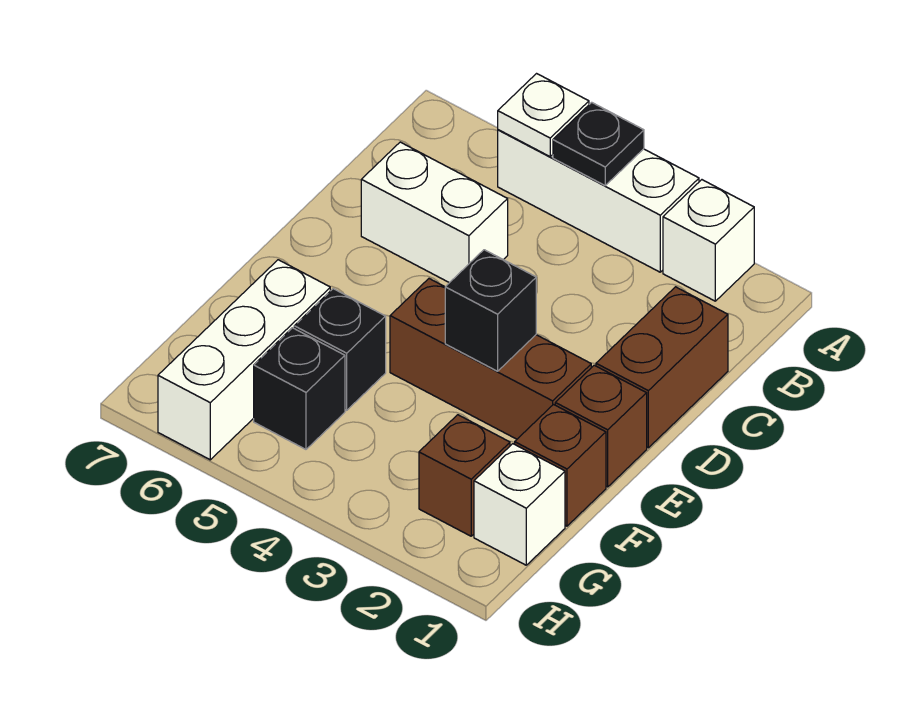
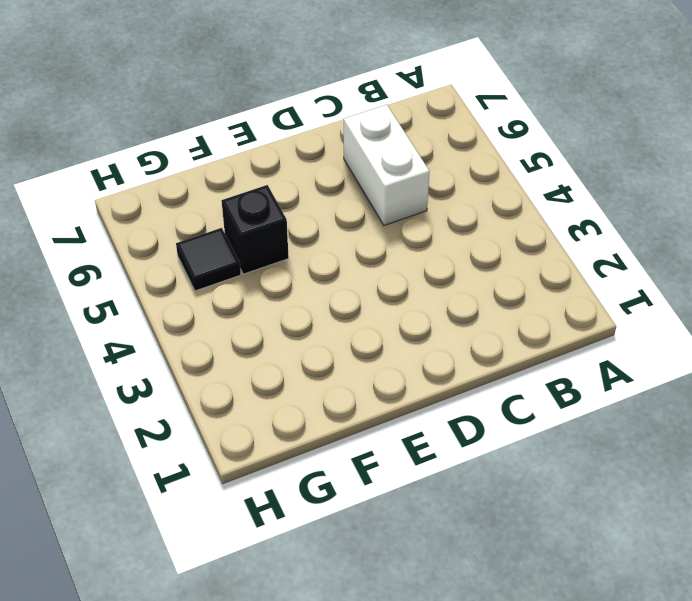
black 1x1 tile [176,228,241,291] -> black 1x1 brick [254,328,345,449]
none -> white 1x1 brick [663,180,754,301]
none -> white 1x3 brick [498,130,699,272]
none -> brown 1x2 brick [596,287,728,448]

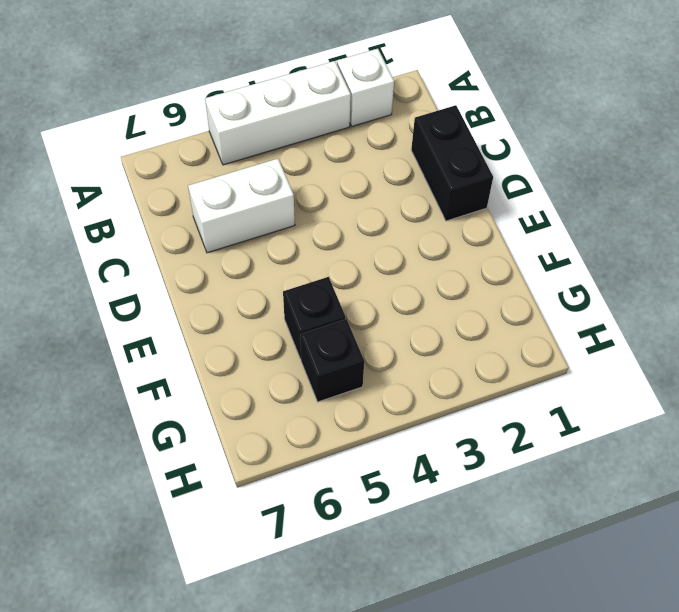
black 1x2 brick [411,105,493,221] -> brown 1x2 brick [596,287,728,448]
none -> brown 1x1 brick [555,365,647,487]
none -> brown 1x3 brick [390,279,591,439]
none -> brown 1x1 brick [515,405,606,526]

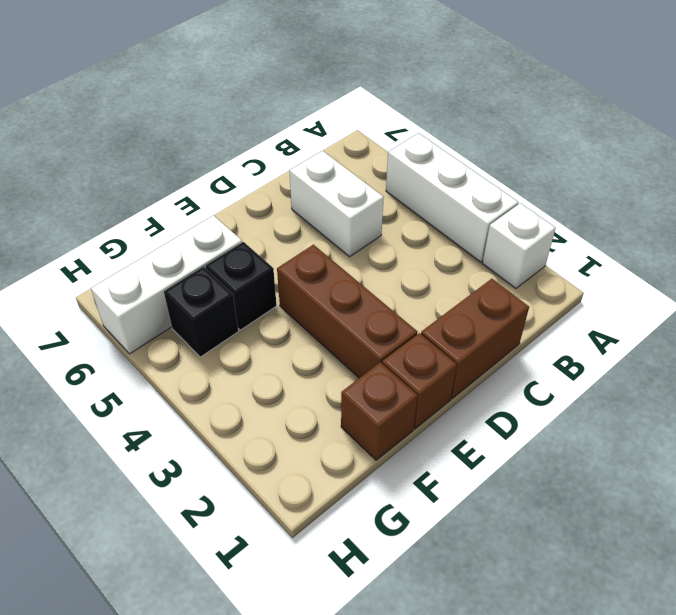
none -> white 1x1 brick [474,444,565,565]
none -> brown 1x1 brick [419,415,510,536]
none -> black 1x1 plate [553,102,644,185]

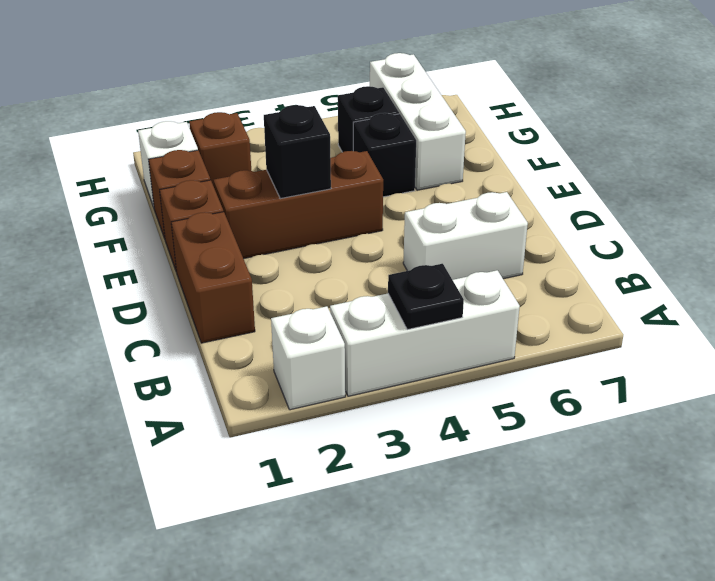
none -> white 1x1 plate [498,74,589,157]

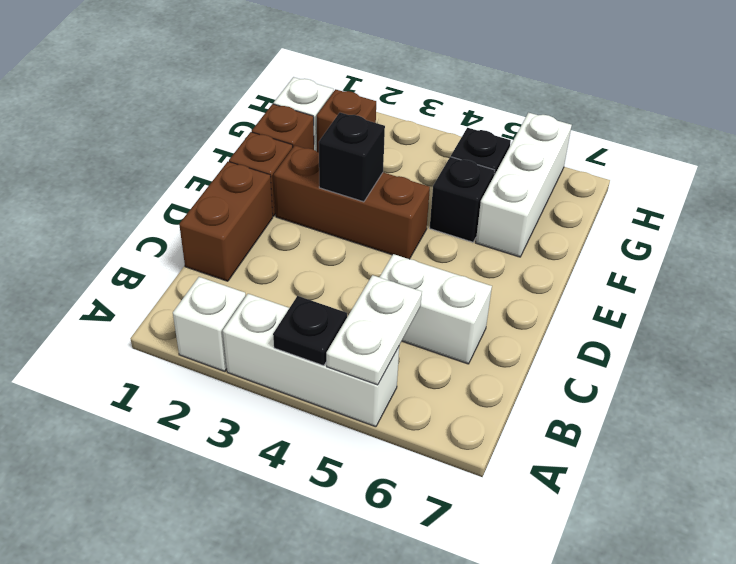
white 1x2 plate [326,275,422,385] -> white 1x1 plate [498,74,589,157]

